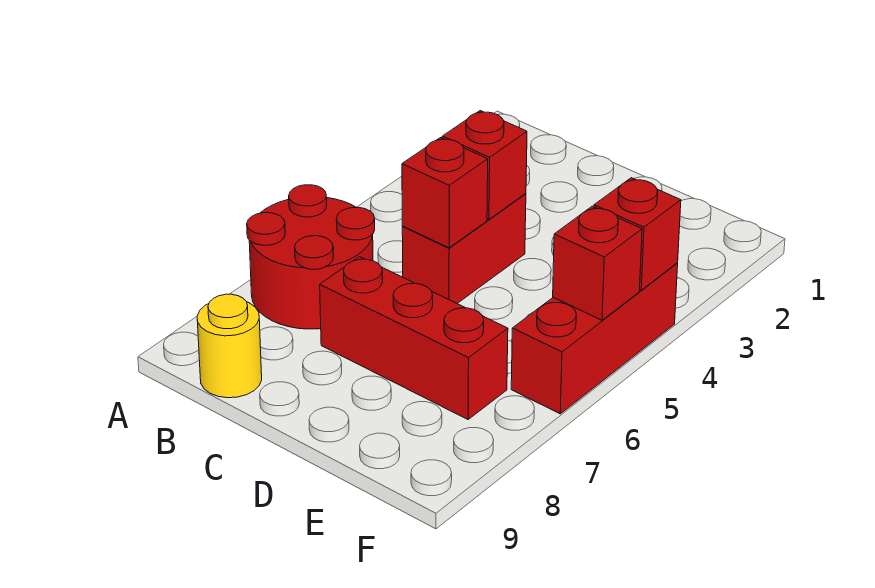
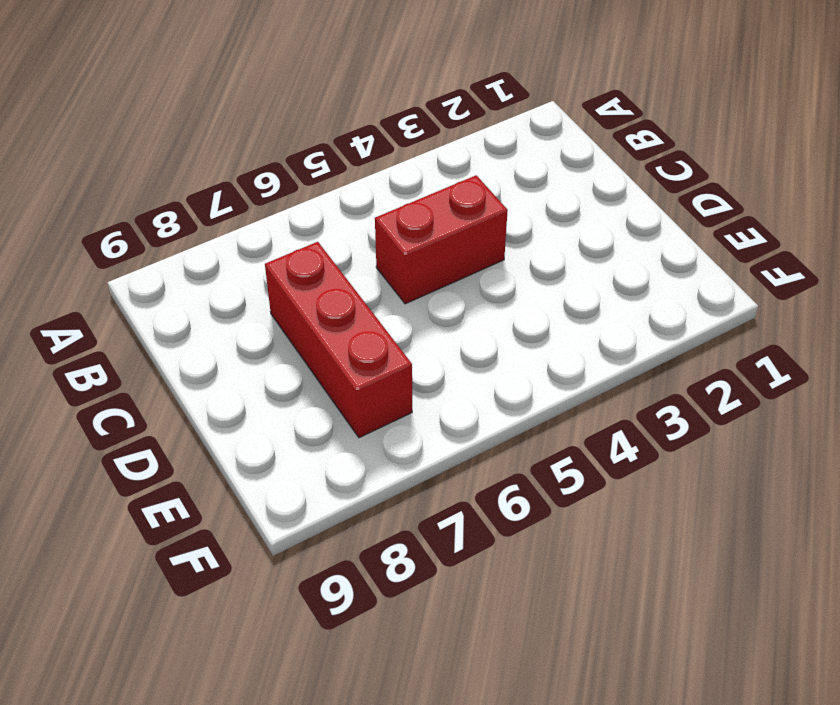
none -> red 2x2 round brick [247,185,375,329]
none -> yellow 1x1 round brick [197,294,262,398]

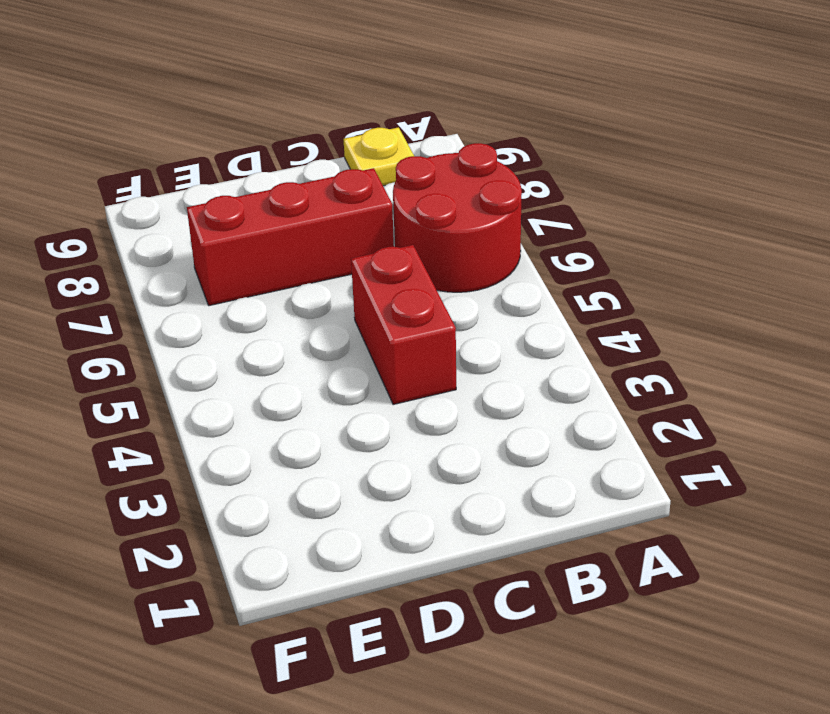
yellow 1x1 plate [343,127,414,186] -> yellow 1x1 round brick [197,294,262,398]
none -> red 1x3 brick [511,263,678,414]
none -> red 1x1 brick [442,111,527,219]

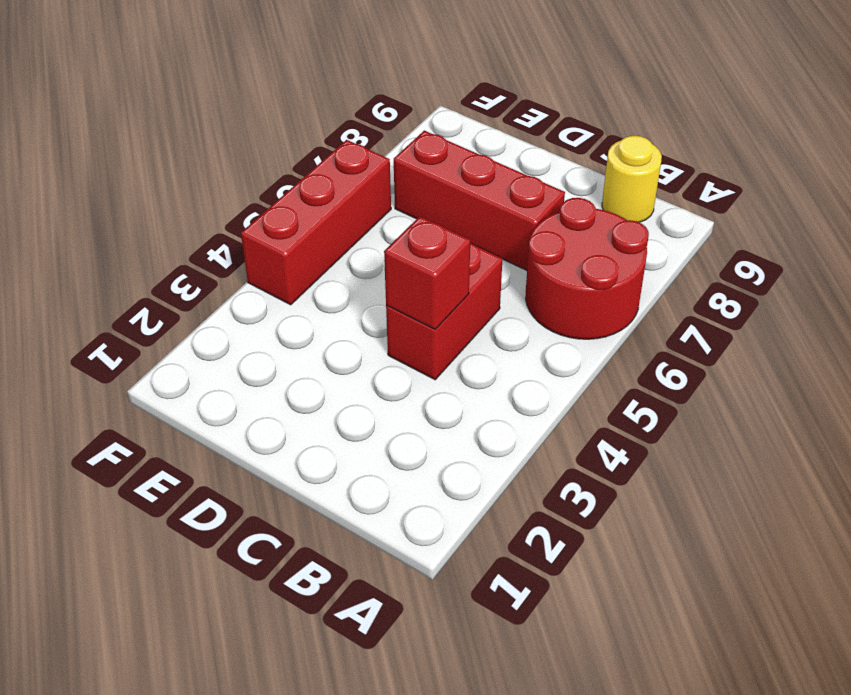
none -> red 1x1 brick [402,138,488,248]
none -> red 1x1 brick [594,178,681,290]

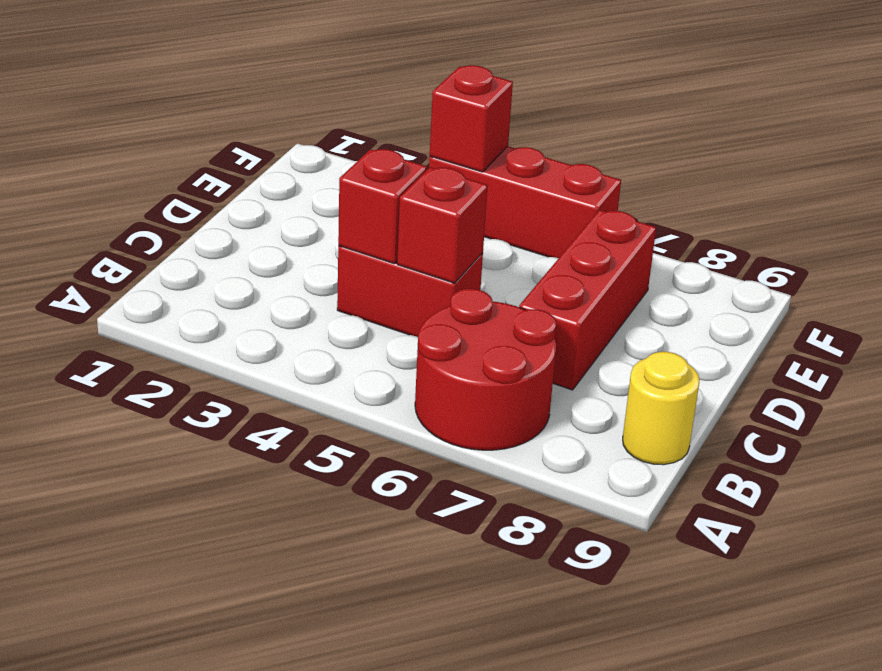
none -> red 1x1 brick [553,206,642,320]

